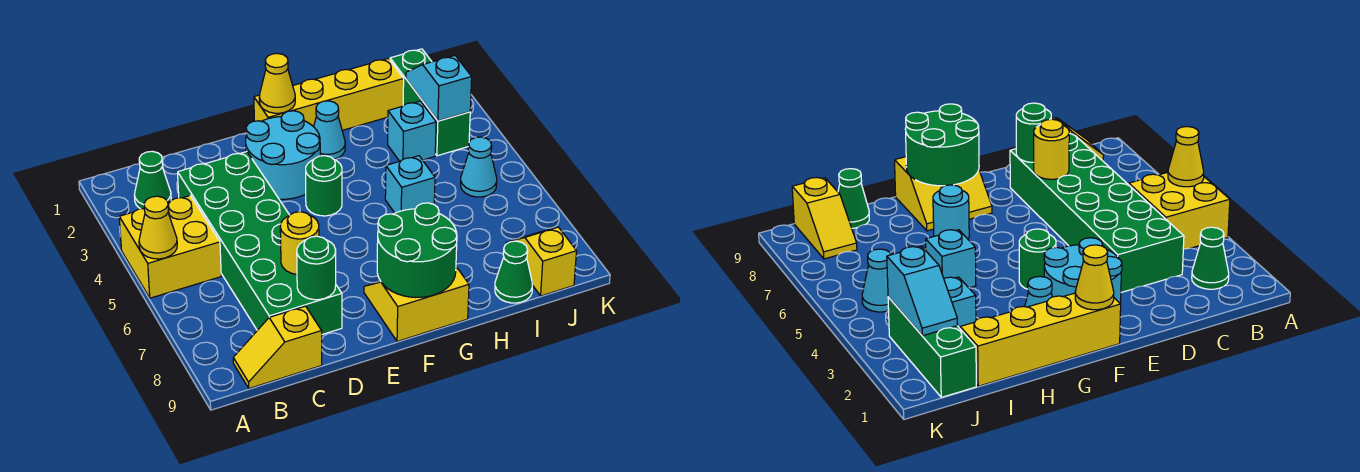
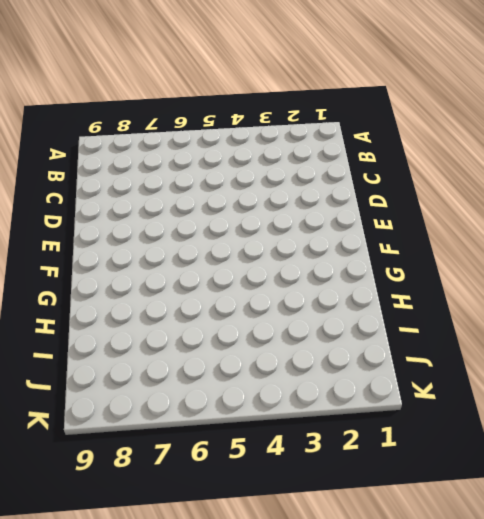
none -> yellow 2x2 brick [119,196,221,298]
none -> green 1x1 cone [134,151,171,209]
none -> yellow 1x2 slope [233,306,322,388]

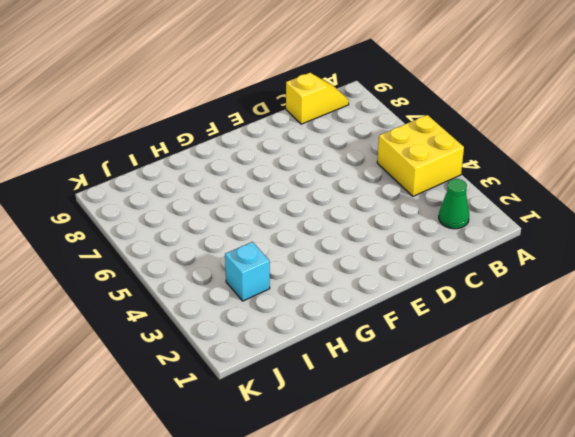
none -> green 2x6 brick [178,152,342,334]
none -> cyan 2x2 round brick [246,111,320,199]
none -> yellow 1x4 brick [254,58,404,130]

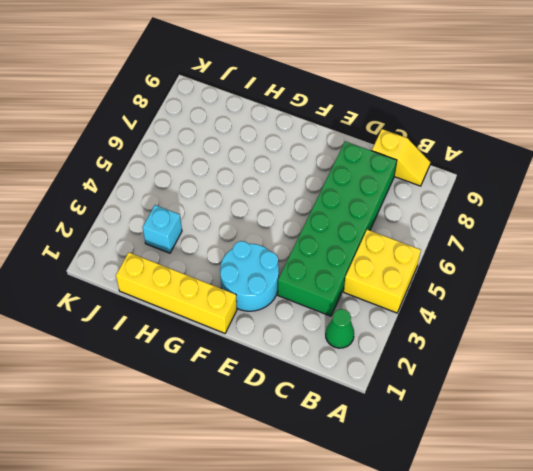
none -> green 1x1 round brick [306,156,342,216]
none -> yellow 2x2 slope [364,267,469,341]
none -> cyan 1x1 cone [314,101,345,159]

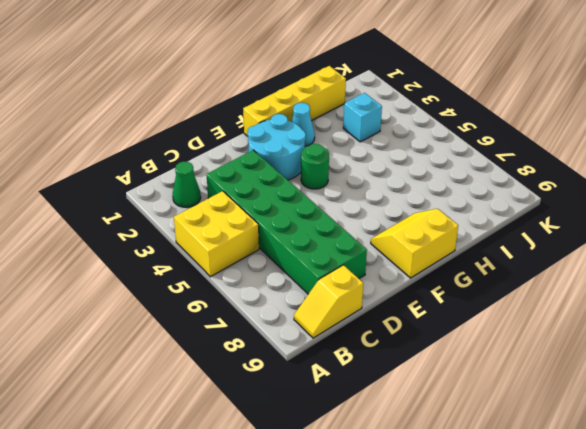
none -> cyan 1x1 round brick [933,185,969,239]
none -> cyan 1x1 brick [385,156,435,213]
none -> green 1x1 cone [495,241,532,303]

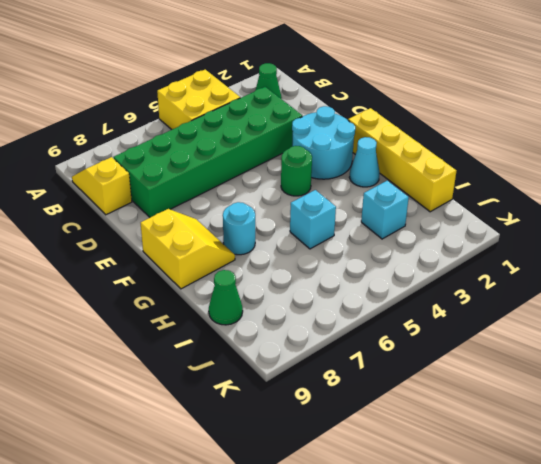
none -> green 1x3 brick [390,49,470,156]
none -> cyan 1x1 cone [461,137,497,197]
none -> yellow 1x2 slope [506,227,576,296]

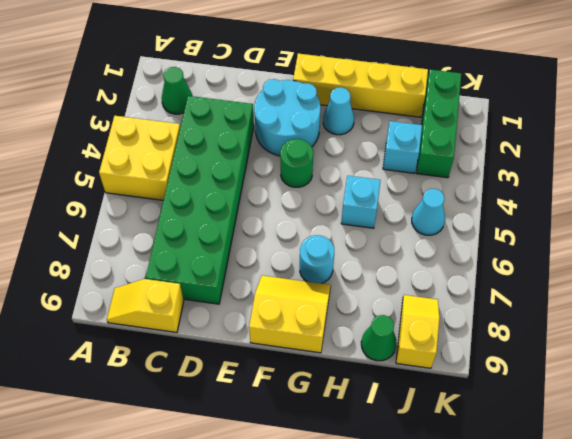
none -> yellow 1x1 cone [139,196,177,259]
none -> yellow 1x1 round brick [280,212,319,274]
none -> green 1x1 round brick [297,236,336,300]

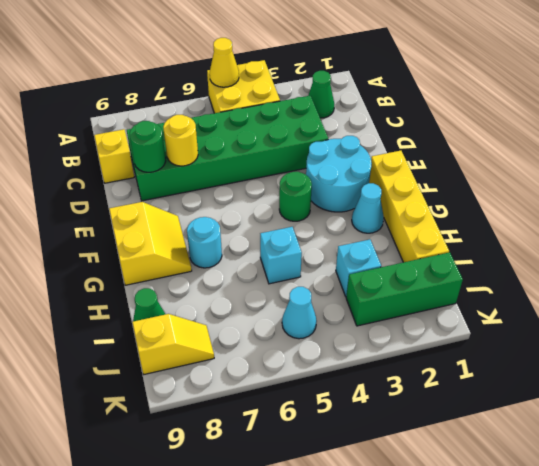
none -> yellow 1x1 cone [259,53,295,113]
none -> green 2x2 round brick [377,203,457,297]
none -> cyan 1x2 slope [406,56,472,121]

